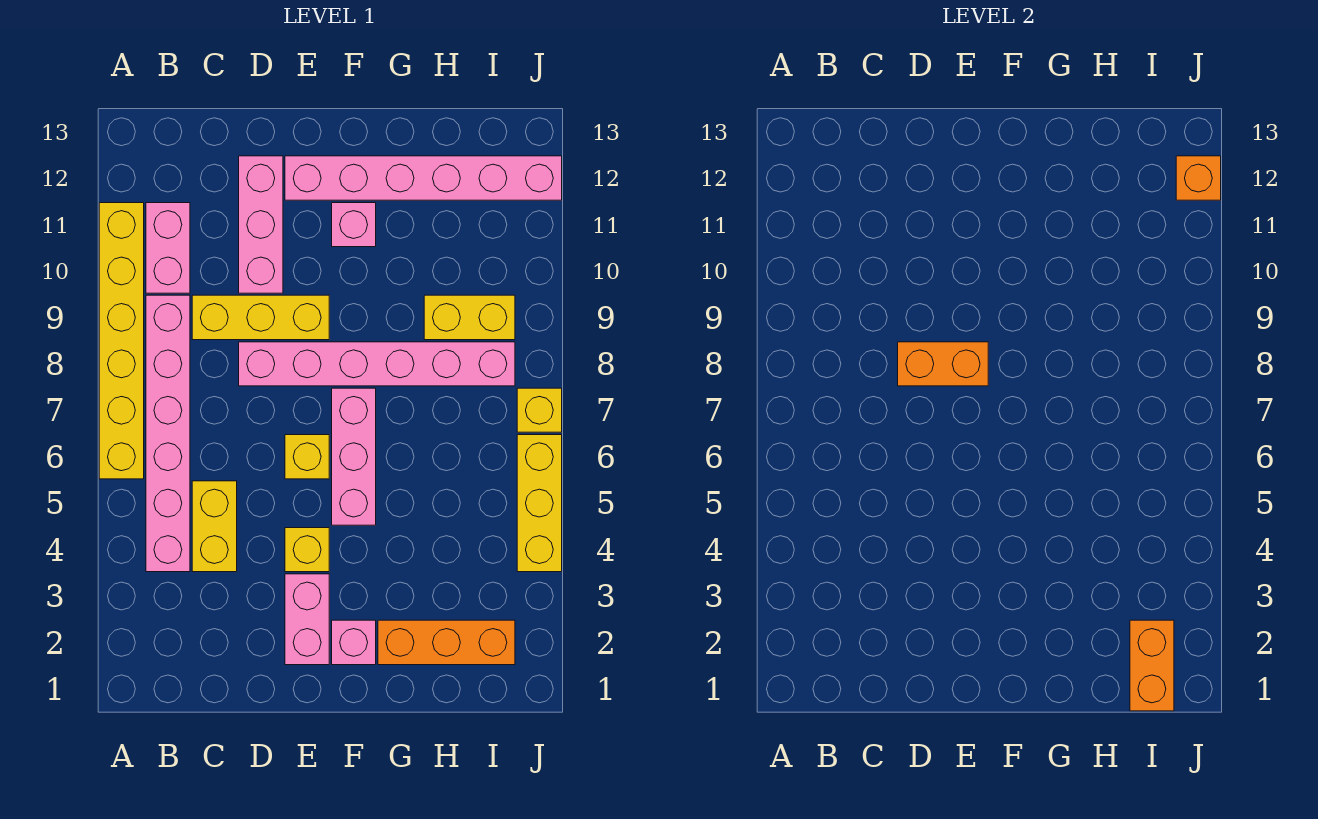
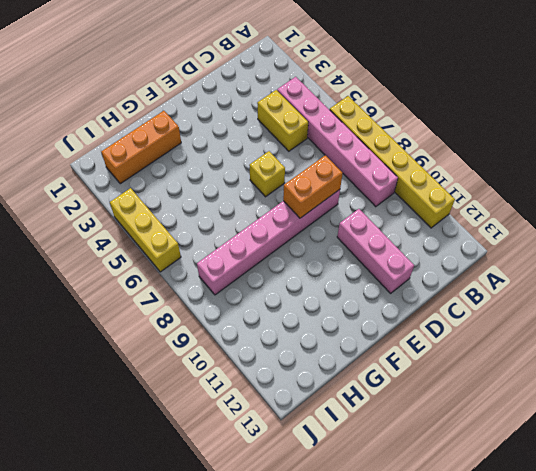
none -> pink 1x2 brick [146,203,190,293]
none -> yellow 1x3 brick [192,295,329,340]
none -> pink 1x2 brick [285,574,329,665]

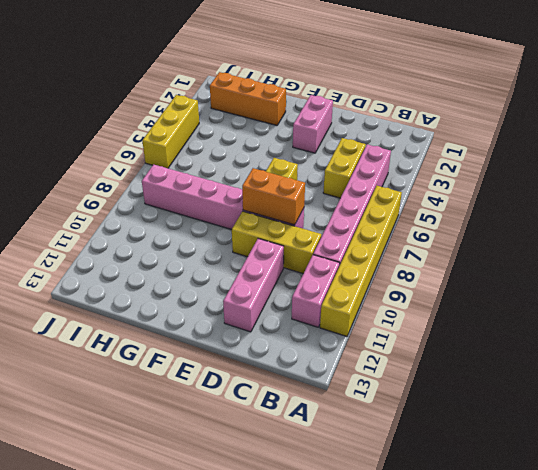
none -> yellow 1x1 brick [285,528,329,572]
none -> pink 1x6 brick [285,156,562,200]
none -> pink 1x1 brick [332,620,376,665]

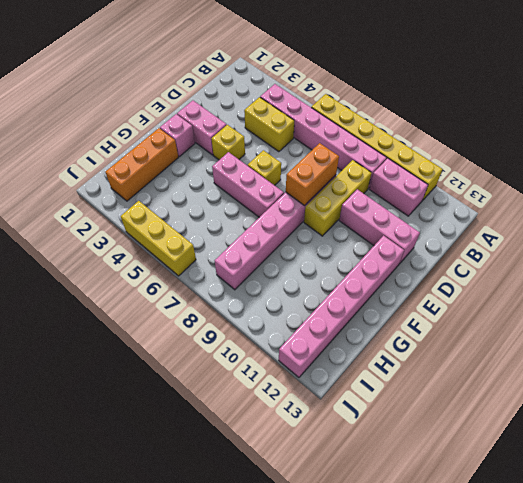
none -> pink 1x1 brick [332,203,376,247]
none -> yellow 1x2 brick [424,295,515,340]
none -> yellow 1x1 brick [517,388,562,432]

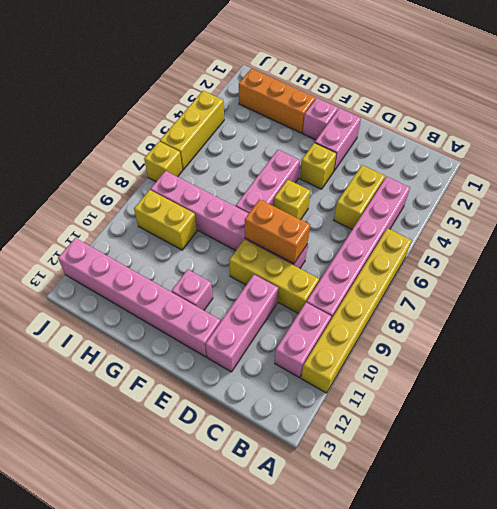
none -> orange 1x2 brick [1130,620,1174,711]
none -> orange 1x1 brick [1176,156,1221,200]

